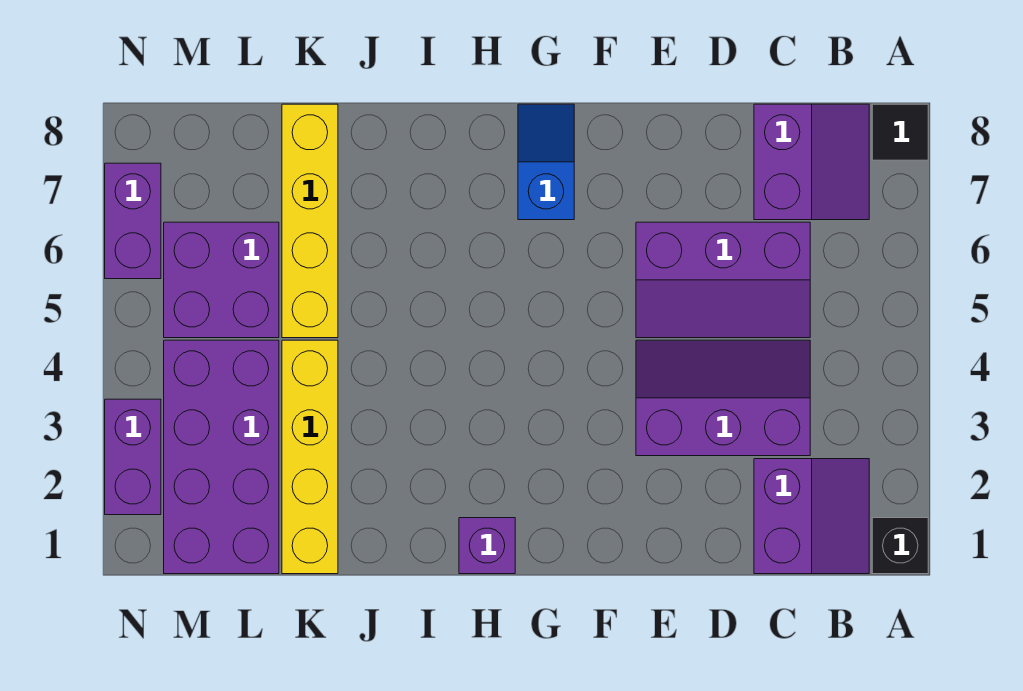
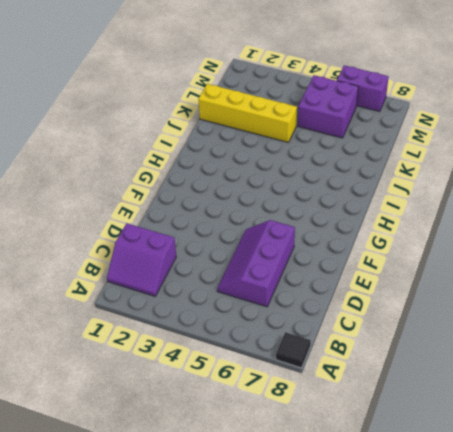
none -> black 1x1 brick [872,518,928,574]
none -> purple 2x2 slope [754,104,869,220]
none -> purple 2x3 slope [636,340,810,456]

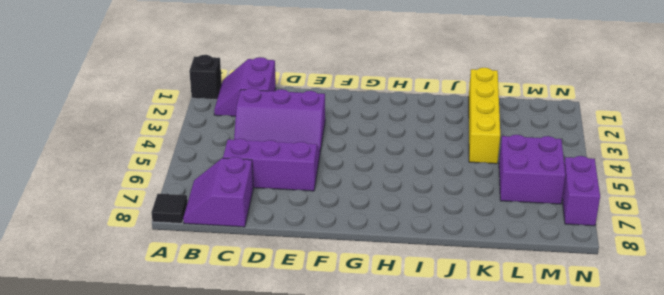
none -> blue 1x2 slope [518,104,574,220]
none -> purple 1x1 brick [459,518,515,574]
none -> yellow 1x4 brick [282,104,338,338]

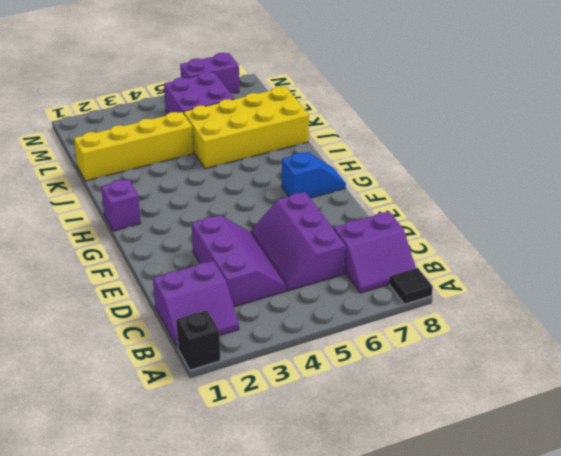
yellow 2x4 brick [184,87,309,169] -> yellow 1x4 brick [282,104,338,338]
none -> purple 2x4 brick [164,340,279,574]
none -> purple 1x2 brick [105,399,161,515]

